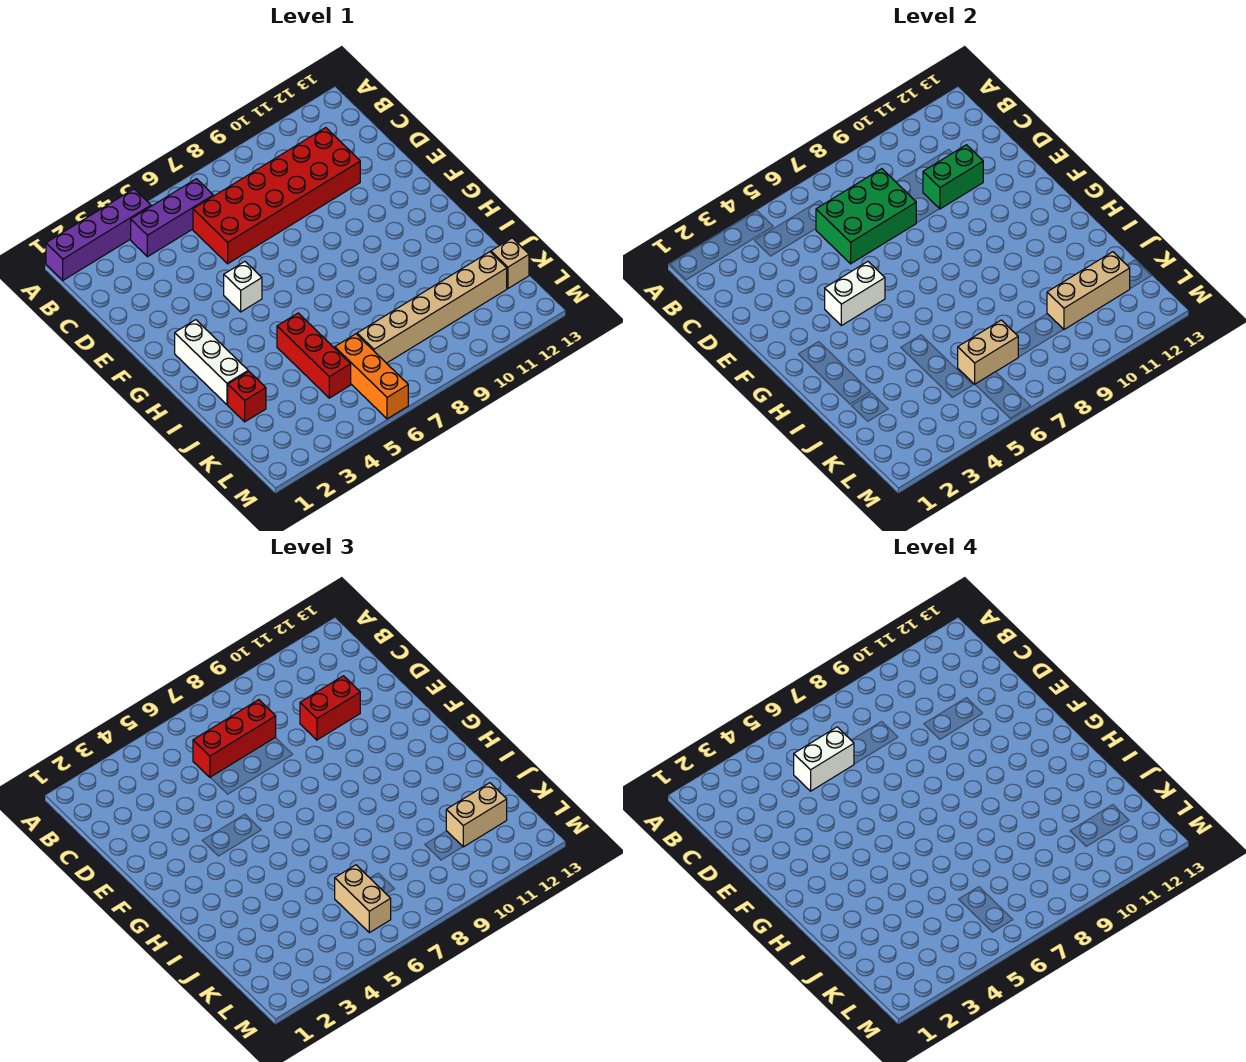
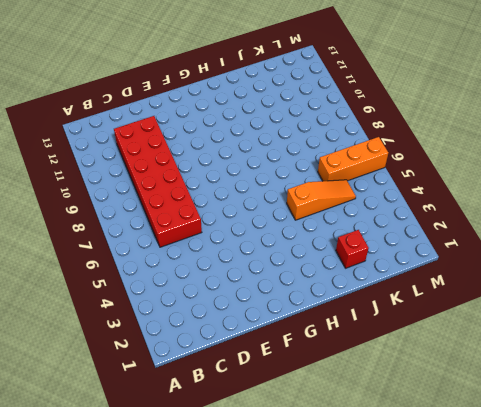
orange 1x3 slope [287,180,356,220] -> red 1x3 brick [277,313,351,398]
none -> purple 1x4 brick [46,189,151,280]
none -> purple 1x3 brick [131,179,213,257]
none -> white 1x1 brick [224,262,262,312]

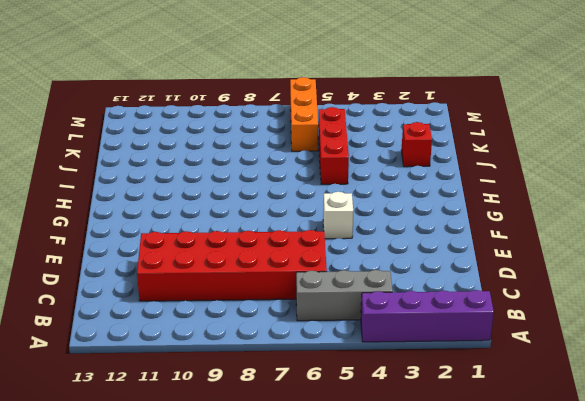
grey 1x3 brick [296,270,393,321] -> purple 1x3 brick [131,179,213,257]
none -> white 1x3 brick [175,320,248,405]
none -> tan 1x6 brick [357,252,507,363]
none -> tan 1x1 brick [491,238,529,288]

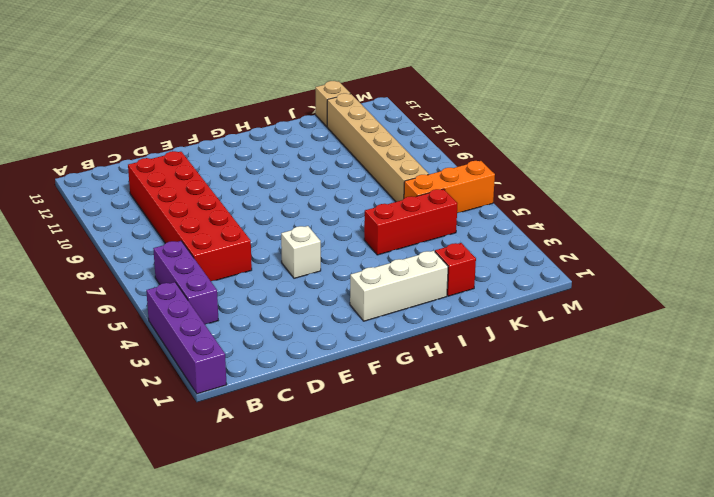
none -> green 2x3 brick [816,169,916,264]
none -> green 1x2 brick [923,145,983,209]
none -> white 1x2 brick [825,262,885,326]

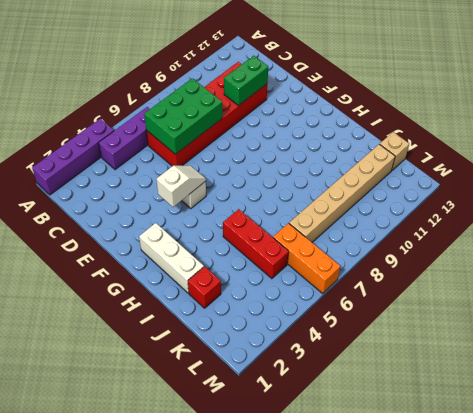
white 1x2 slope [156,166,206,207] -> white 1x2 brick [825,262,885,326]
none -> tan 1x2 brick [958,320,1018,384]
none -> tan 1x3 brick [1047,252,1130,330]
none -> red 1x3 brick [193,700,276,777]

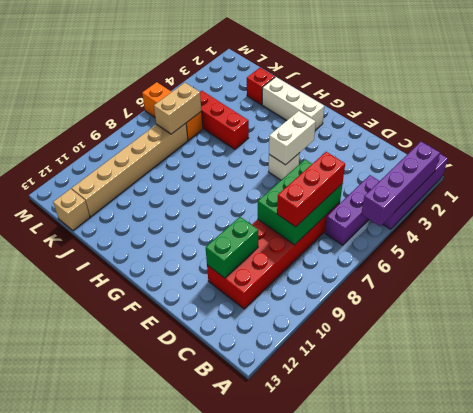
purple 1x4 brick [361,142,440,226] -> none
none -> tan 1x3 brick [1047,252,1130,330]
none -> red 1x2 brick [300,676,360,740]
none -> tan 1x2 brick [335,865,391,933]

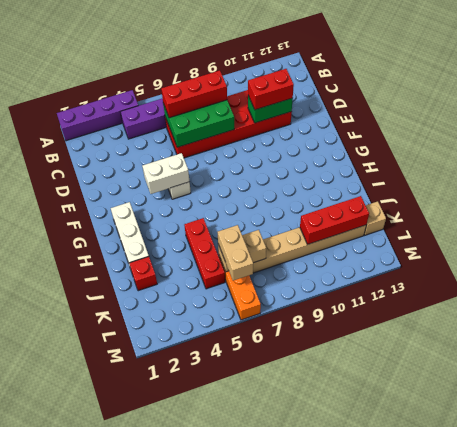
red 1x3 brick [300,196,369,245] -> tan 1x3 brick [1047,252,1130,330]
none -> tan 1x2 brick [446,783,507,847]
none -> white 1x2 brick [794,727,854,791]

